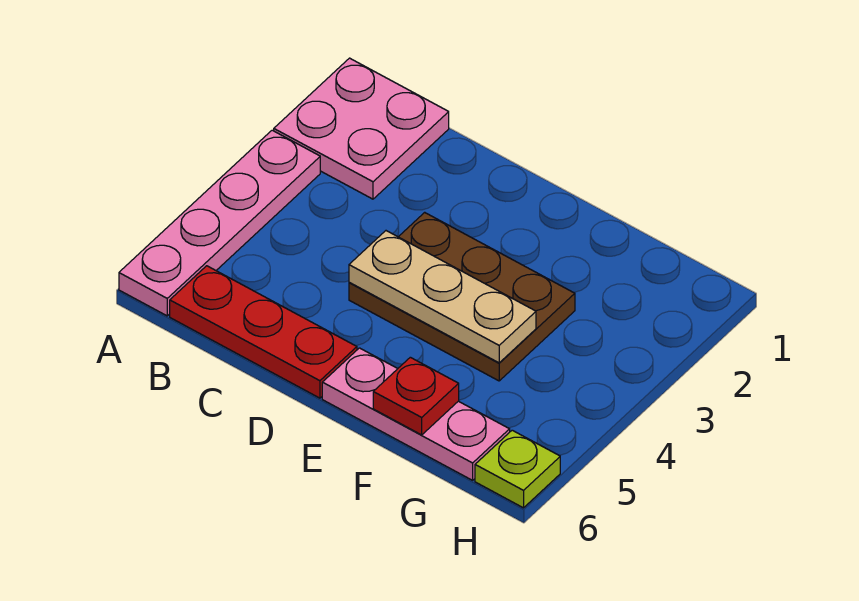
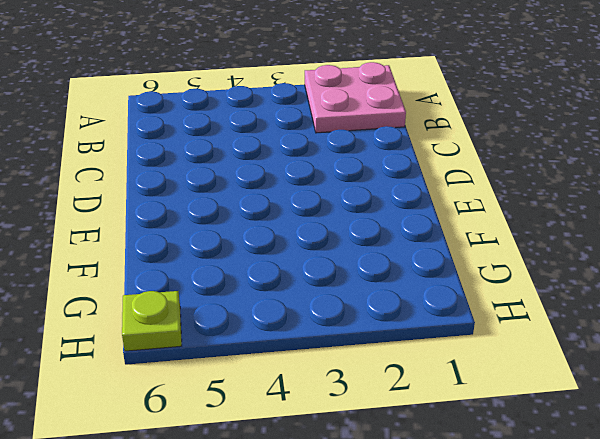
none -> pink 1x4 plate [119,130,320,316]
none -> red 1x3 plate [170,266,357,398]

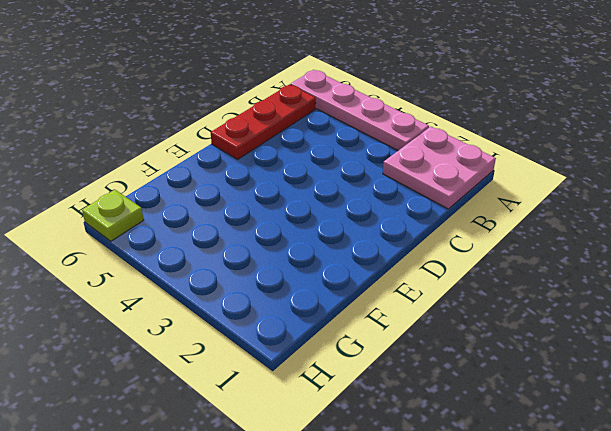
none -> brown 2x3 plate [349,212,575,381]
none -> pink 1x3 plate [322,348,510,480]

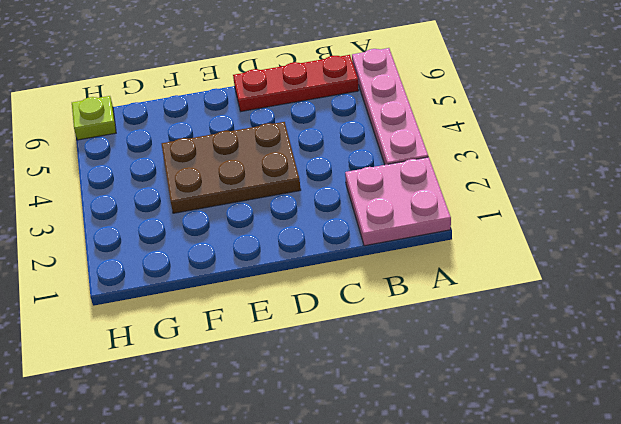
none -> pink 1x3 plate [322,348,510,480]
none -> tan 1x3 plate [349,231,536,363]

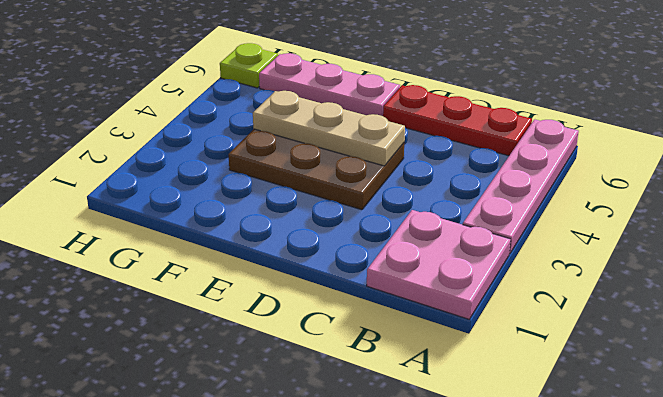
none -> red 1x1 plate [373,357,459,435]

